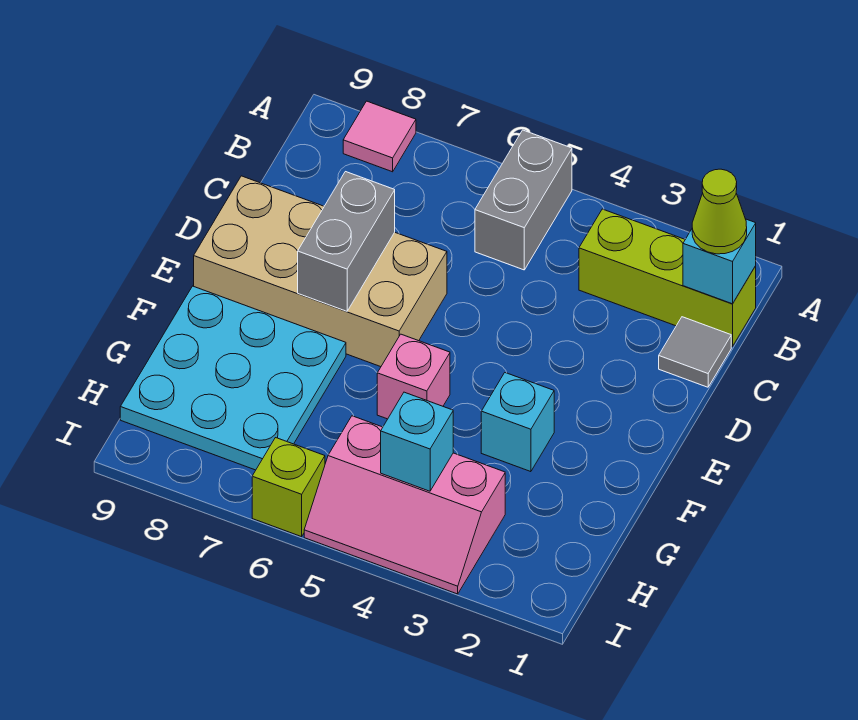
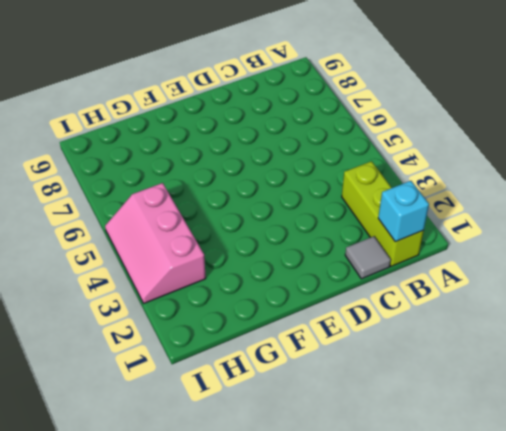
none -> grey 1x2 brick [475,130,572,270]
none -> pink 1x1 tile [343,101,416,172]
none -> tan 2x4 brick [194,176,447,367]

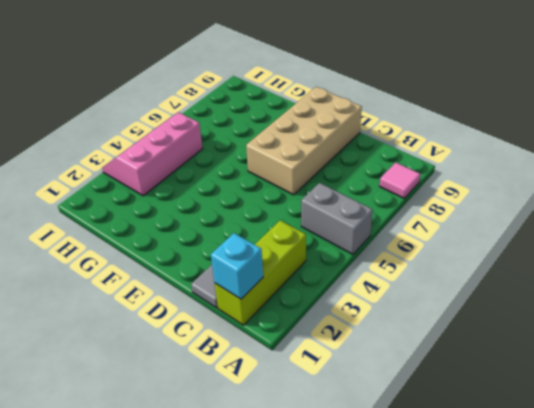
none -> cyan 1x1 brick [481,373,554,472]
none -> pink 1x1 brick [377,334,450,419]
none -> cyan 3x3 plate [120,286,346,470]

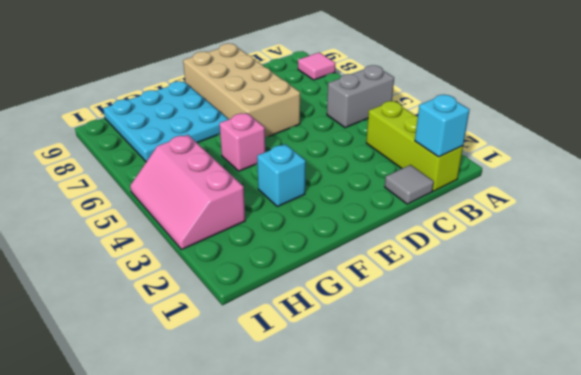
none -> lime 1x1 brick [252,438,325,537]
none -> grey 1x2 brick [298,172,395,311]
none -> cyan 1x1 brick [381,392,453,491]

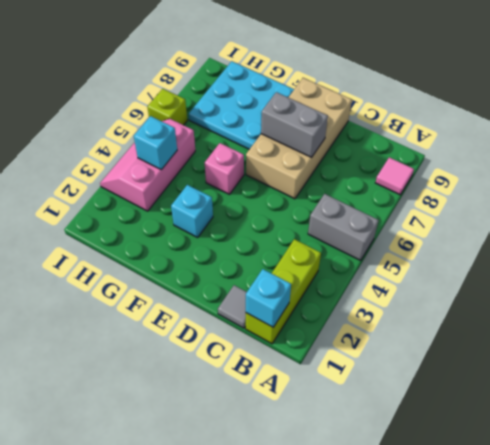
none -> lime 1x1 cone [692,169,747,254]

